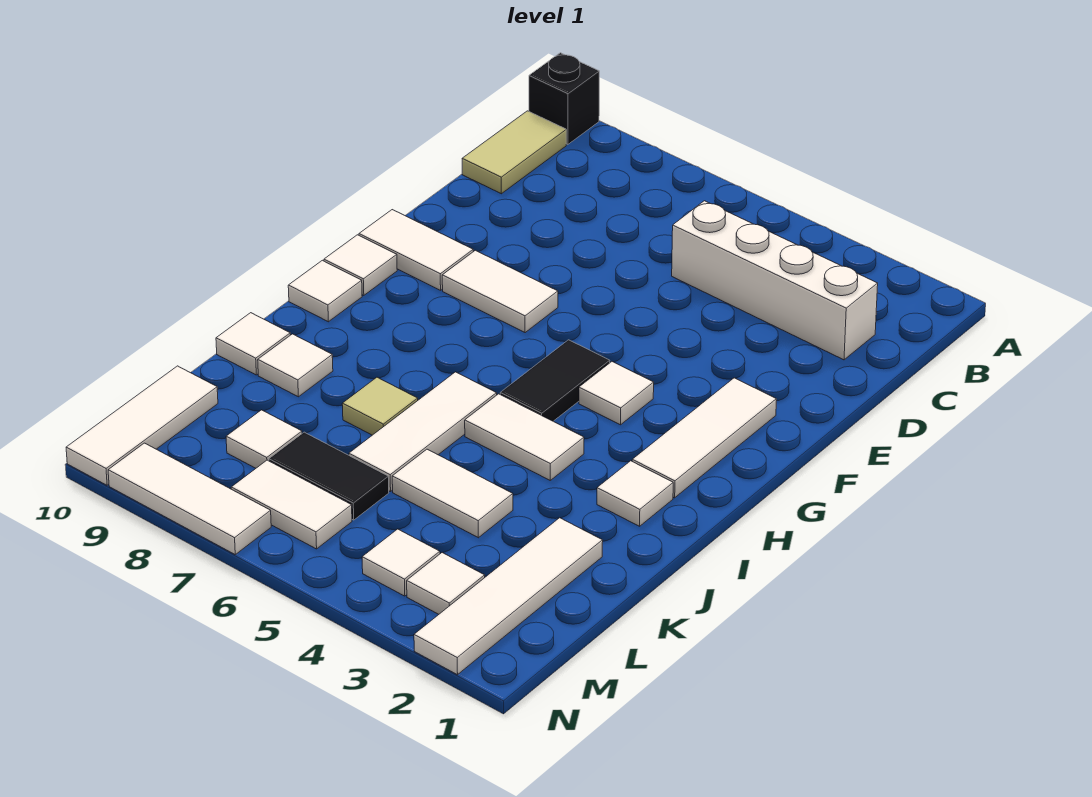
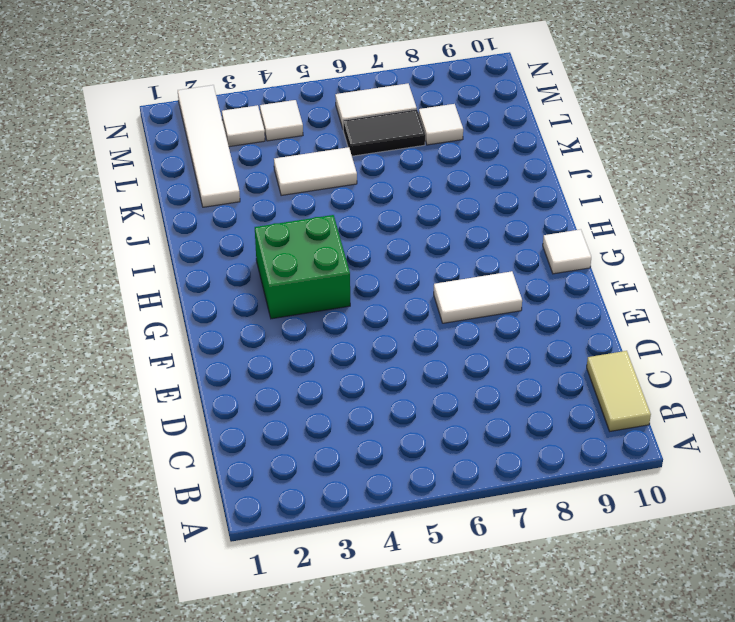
green 2x2 brick [255,215,350,319] -> white 1x1 tile [579,362,654,425]
none -> black 1x1 brick [529,53,599,144]
none -> white 1x4 brick [672,201,878,360]
none -> white 1x3 tile [632,378,776,498]

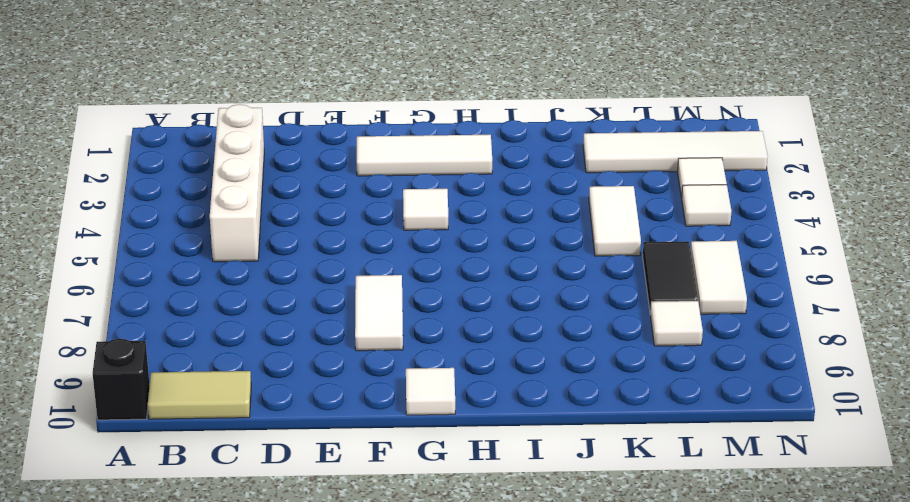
none -> white 1x2 tile [359,210,473,290]
none -> black 1x2 tile [500,340,610,421]
none -> white 1x1 tile [288,260,362,322]

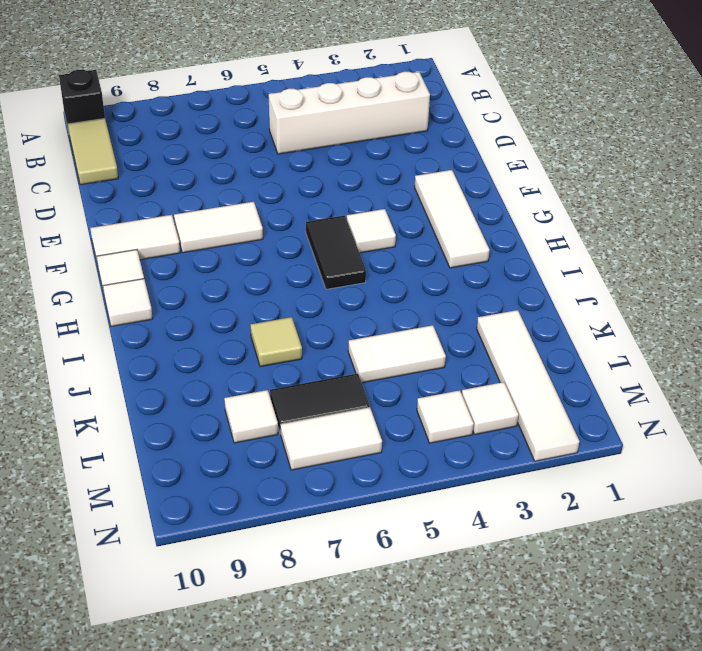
none -> white 1x1 tile [597,461,673,526]
none -> white 1x2 tile [465,394,584,480]
none -> white 1x3 tile [349,372,497,492]

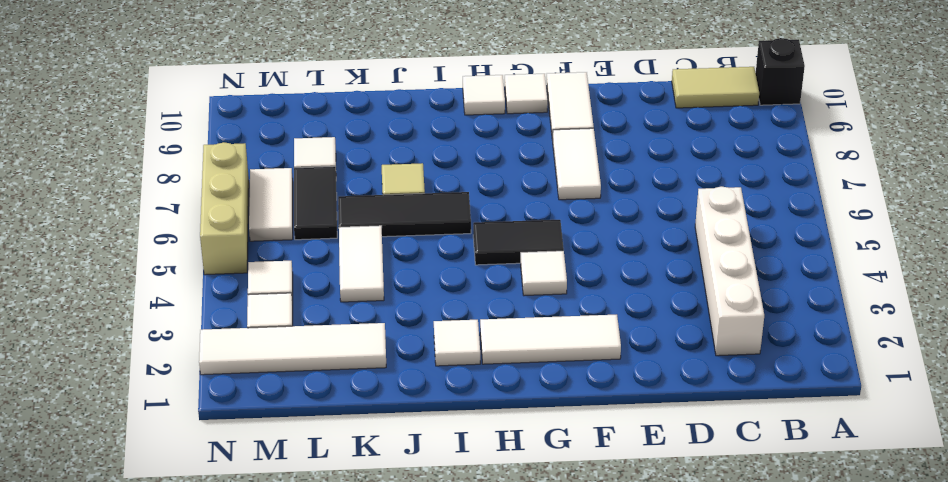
black 1x3 tile [338,192,471,237] -> white 1x3 tile [349,372,497,492]
tan 1x3 brick [200,142,249,275] -> white 1x3 tile [108,443,271,554]
none -> white 1x2 tile [465,394,584,480]
none -> white 1x1 tile [258,334,333,397]
none -> white 1x1 tile [216,313,290,375]

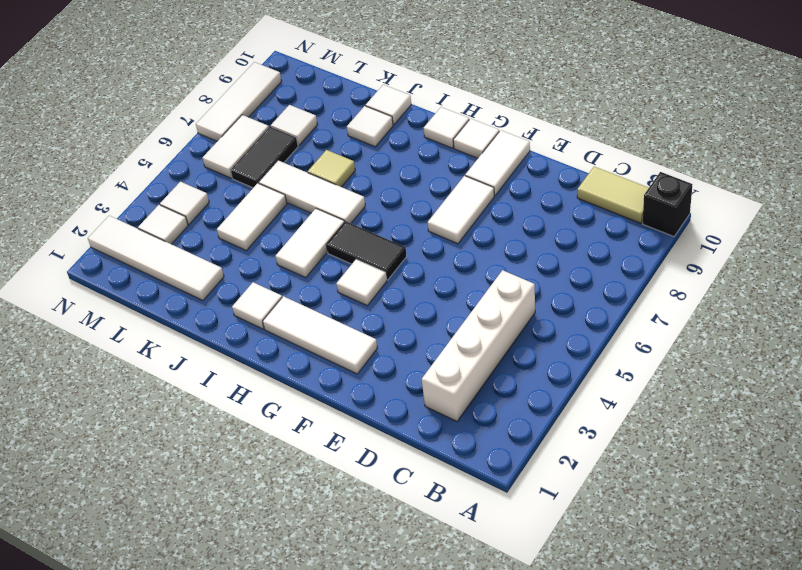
none -> white 1x3 tile [66,366,218,485]

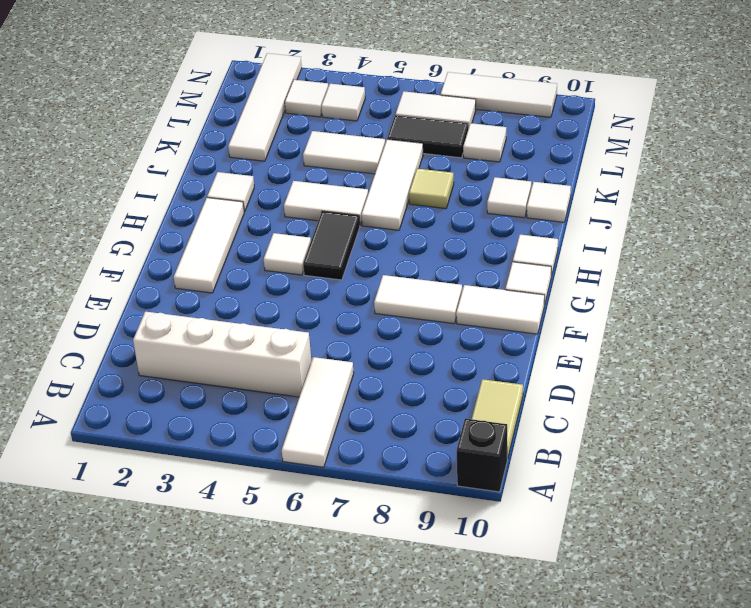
white 1x3 tile [282,357,354,467] -> white 1x3 tile moved to [66,366,218,485]

